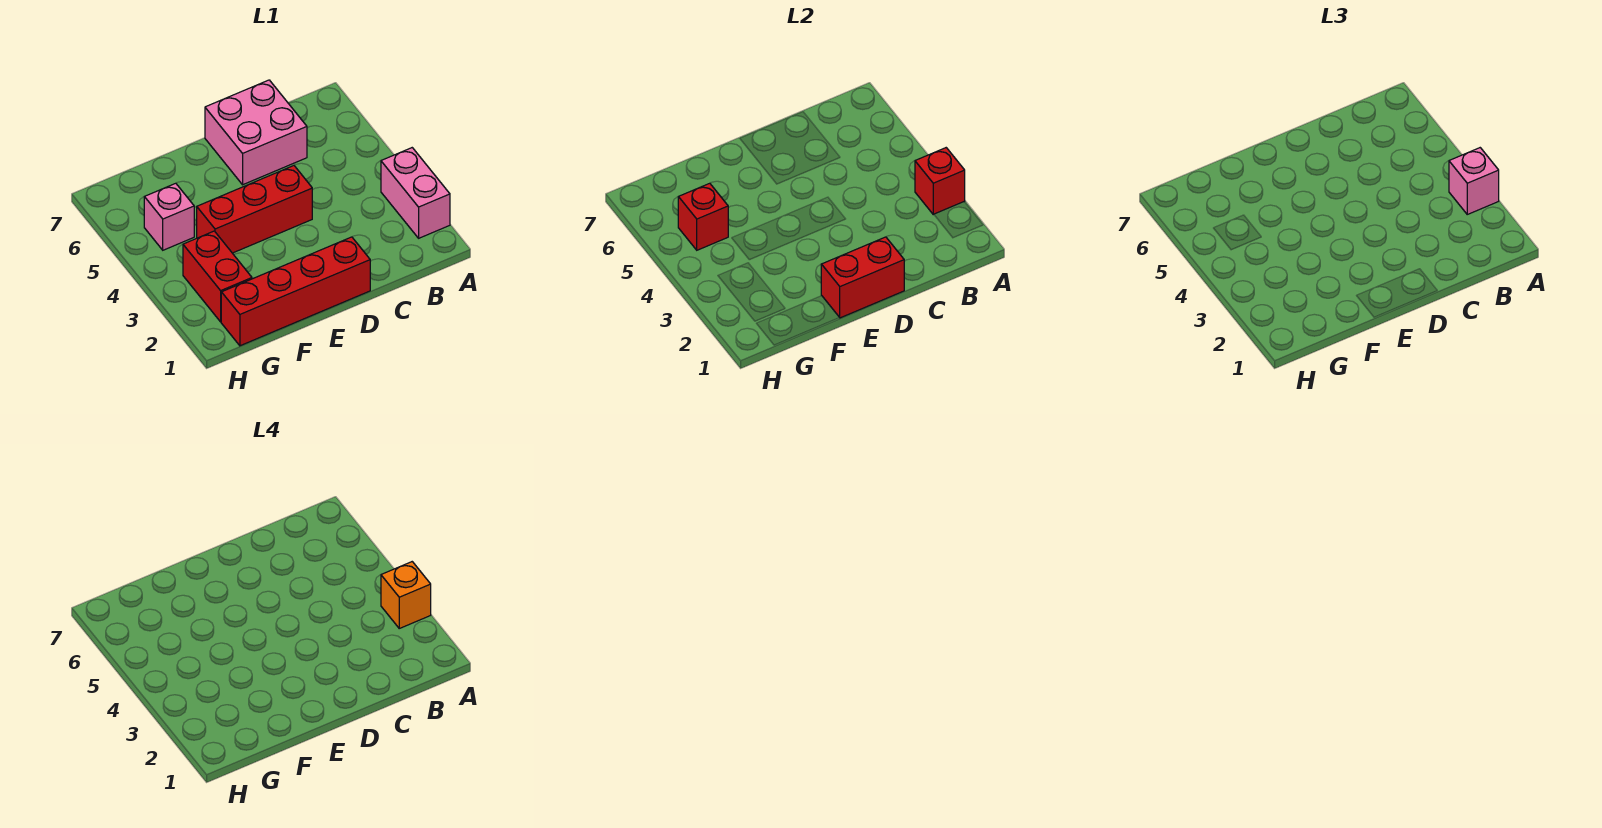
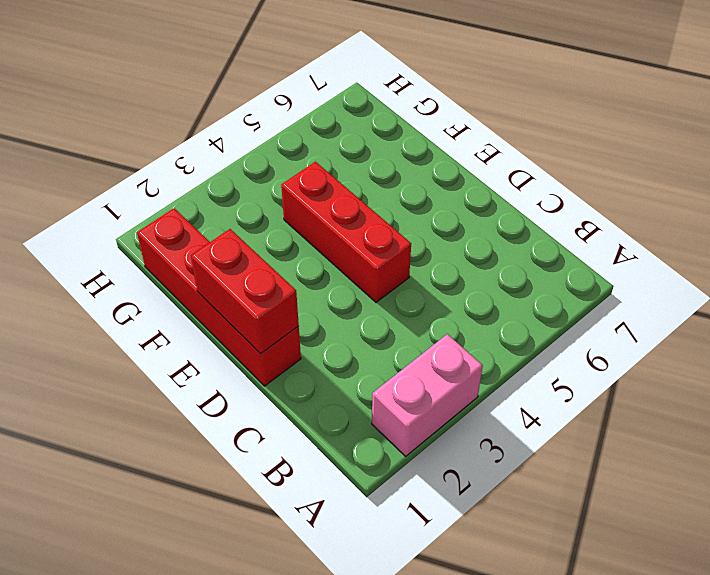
none -> pink 2x2 brick [205,80,307,185]
none -> red 1x2 brick [183,231,252,322]

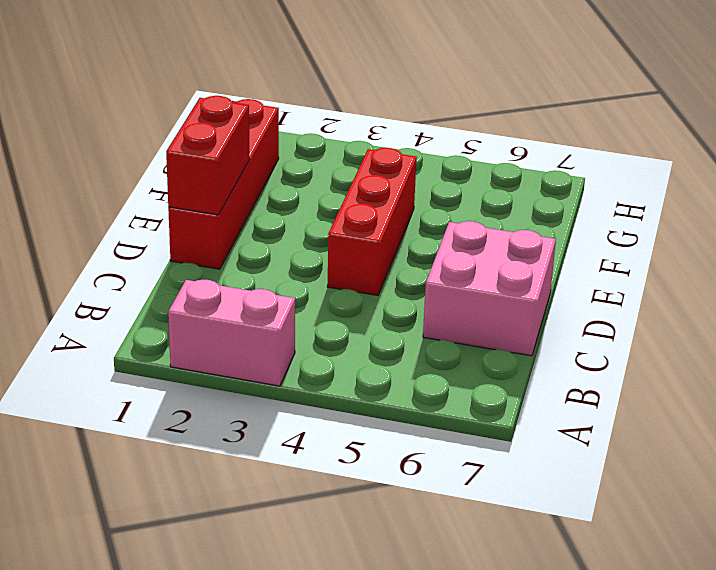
none -> red 1x2 brick [183,231,252,322]
none -> pink 1x1 brick [144,183,194,250]

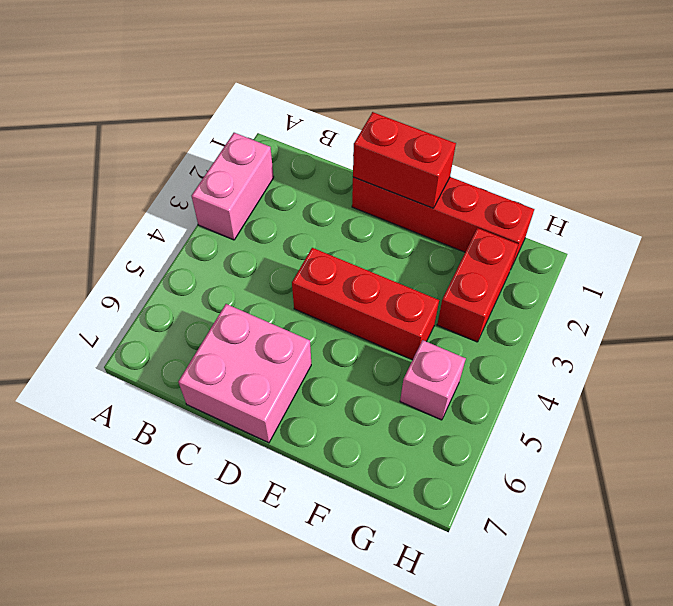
none -> red 1x1 brick [915,148,965,215]
none -> red 1x1 brick [678,183,728,250]

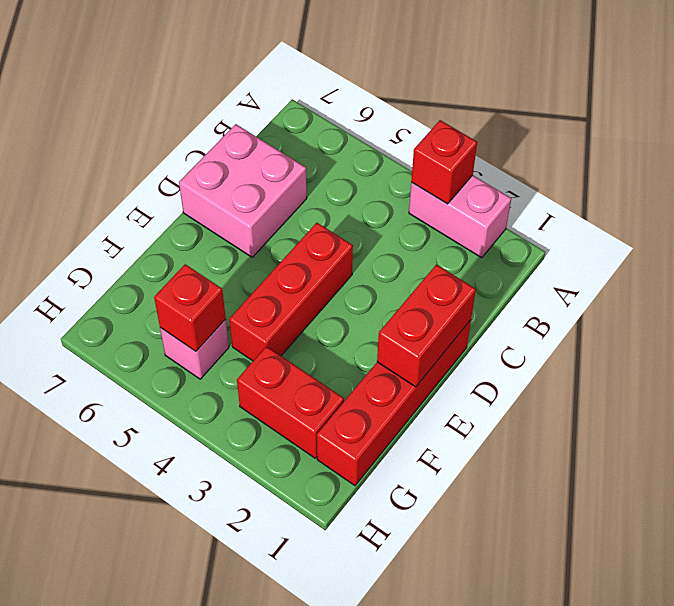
none -> pink 1x1 brick [1449,148,1499,214]
none -> orange 1x1 brick [381,562,431,628]

